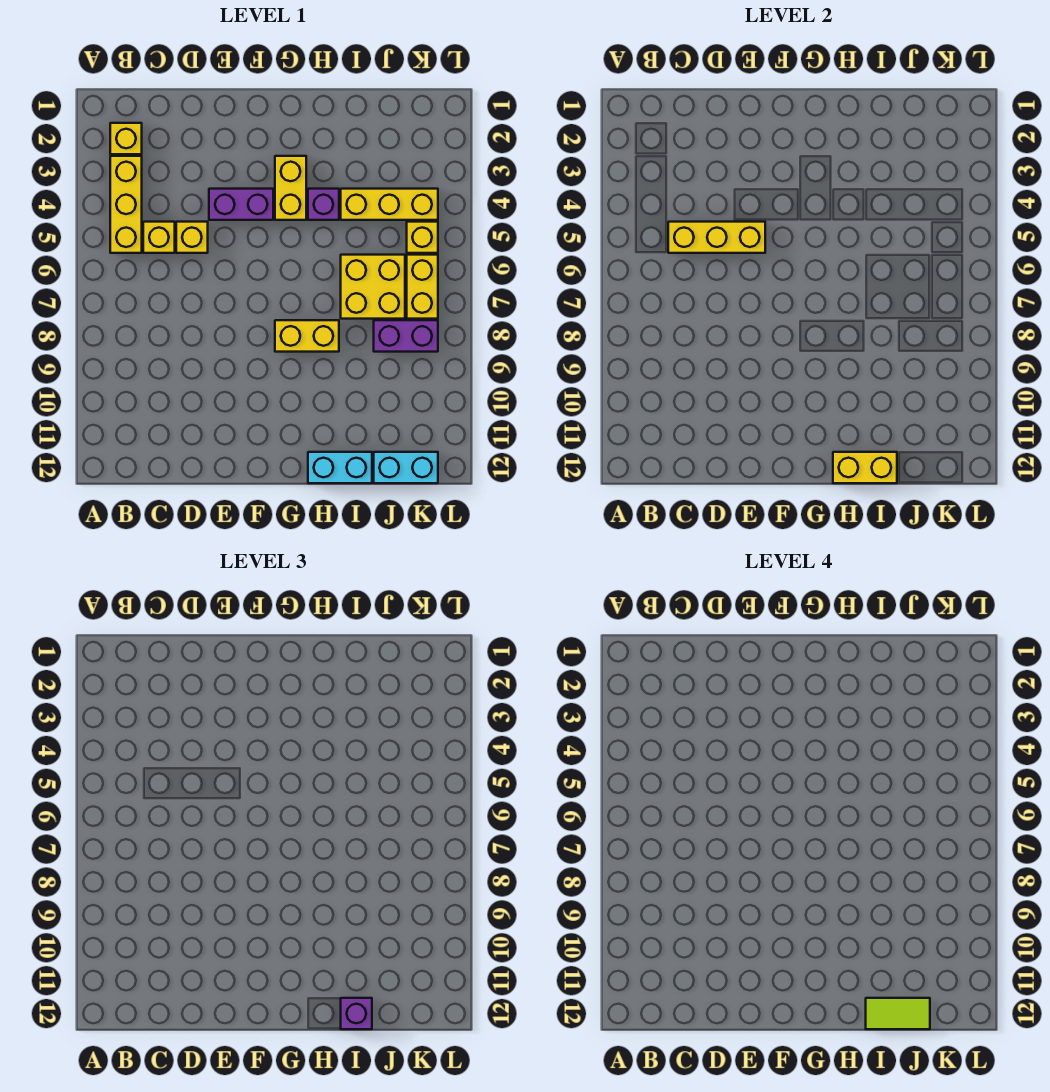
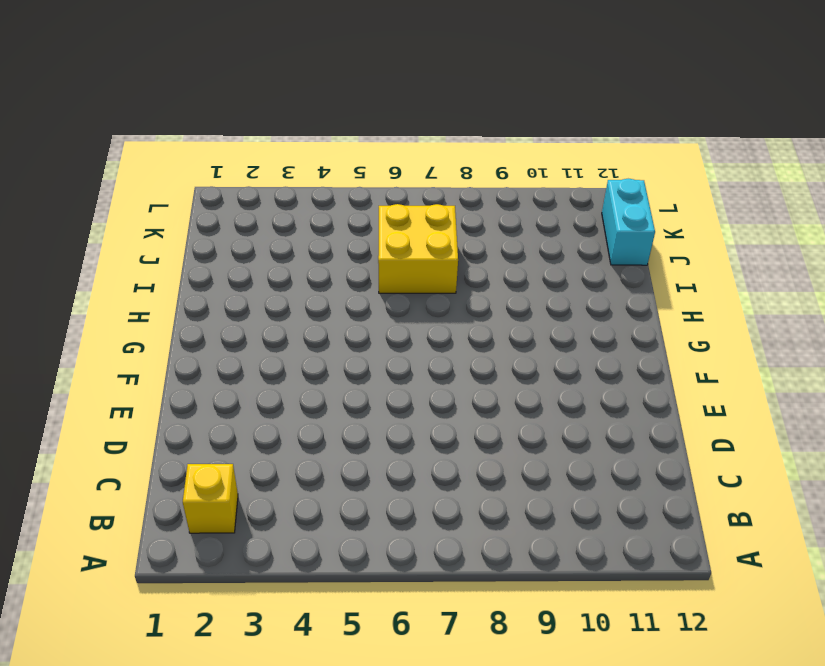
none -> yellow 1x3 brick [110,156,142,253]
none -> yellow 1x1 brick [143,222,175,253]
none -> yellow 1x1 brick [176,222,208,253]

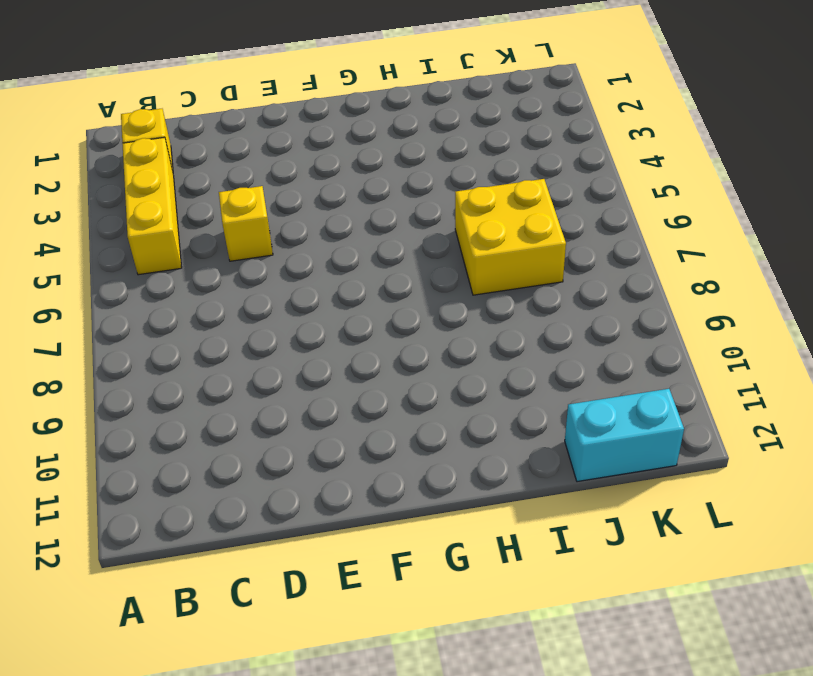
none -> yellow 1x1 brick [143,222,175,253]
none -> purple 1x2 brick [209,189,273,220]
none -> yellow 1x2 brick [275,156,306,220]

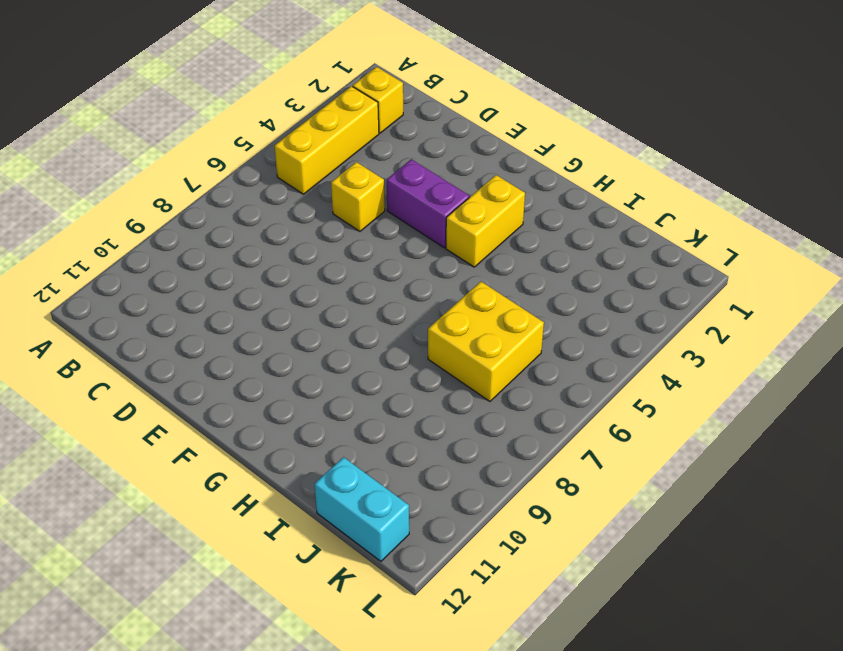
none -> yellow 1x1 brick [143,222,175,253]
none -> yellow 1x2 brick [275,320,339,352]
none -> purple 1x1 brick [308,189,339,220]

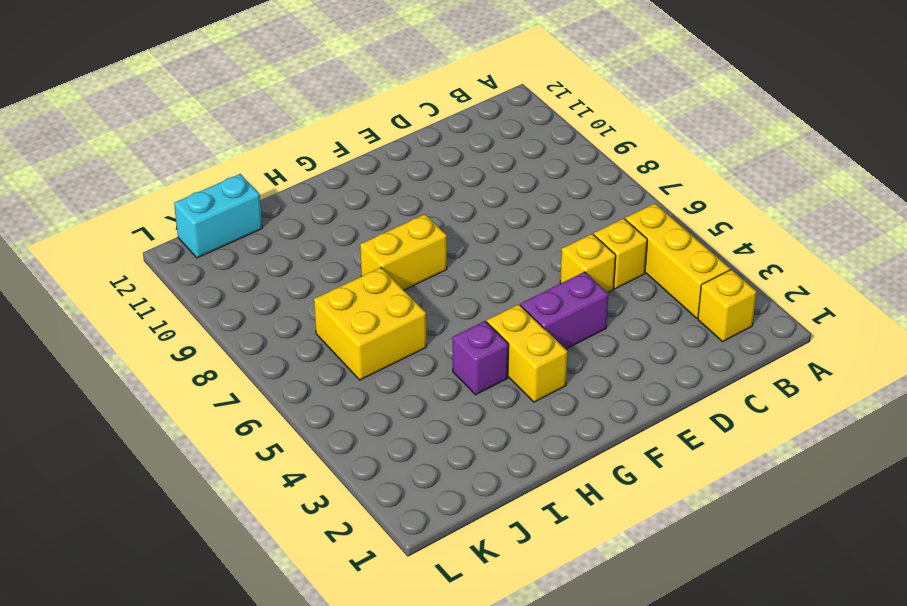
none -> cyan 1x2 brick [308,452,372,483]
none -> yellow 1x3 brick [341,189,438,220]
none -> purple 1x2 brick [374,320,438,352]

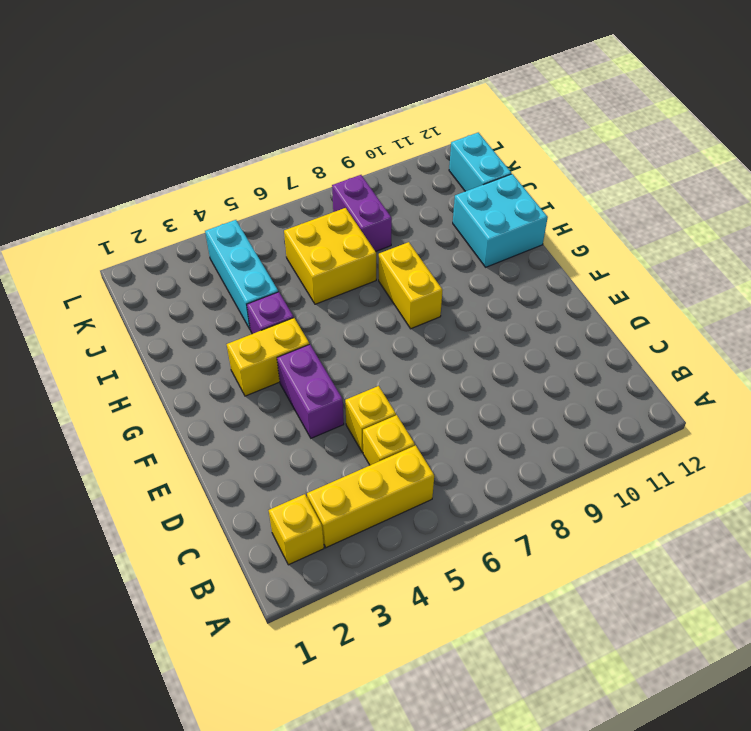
cyan 2x2 brick [453,174,548,267] -> cyan 1x2 brick [308,452,372,483]
cyan 1x3 brick [205,220,278,329] -> yellow 1x3 brick [341,189,438,220]
none -> yellow 1x1 brick [407,222,438,253]
none -> yellow 1x2 brick [407,255,438,319]
none -> yellow 1x3 brick [668,222,765,253]

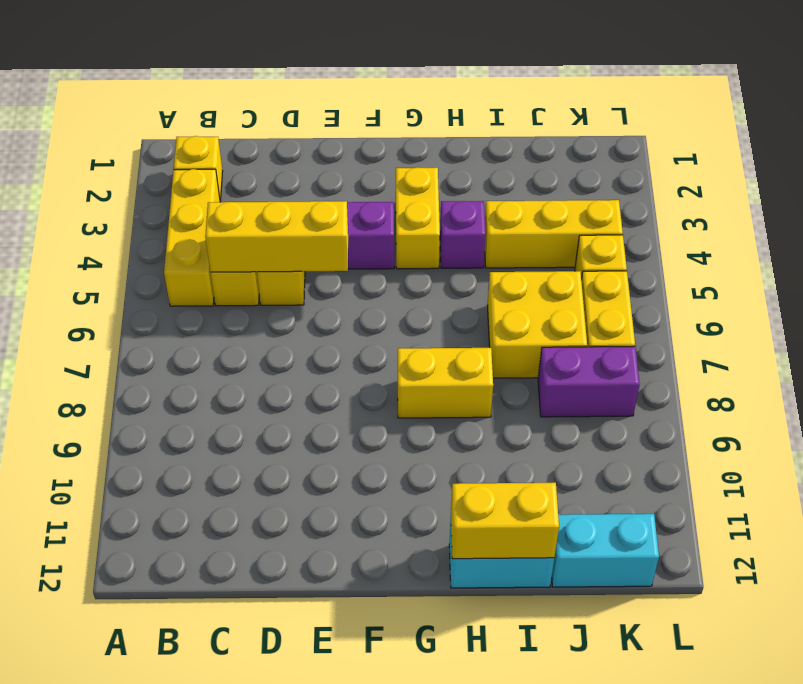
none -> purple 1x1 brick [341,998,372,1029]
none -> lime 1x2 tile [866,998,930,1029]

